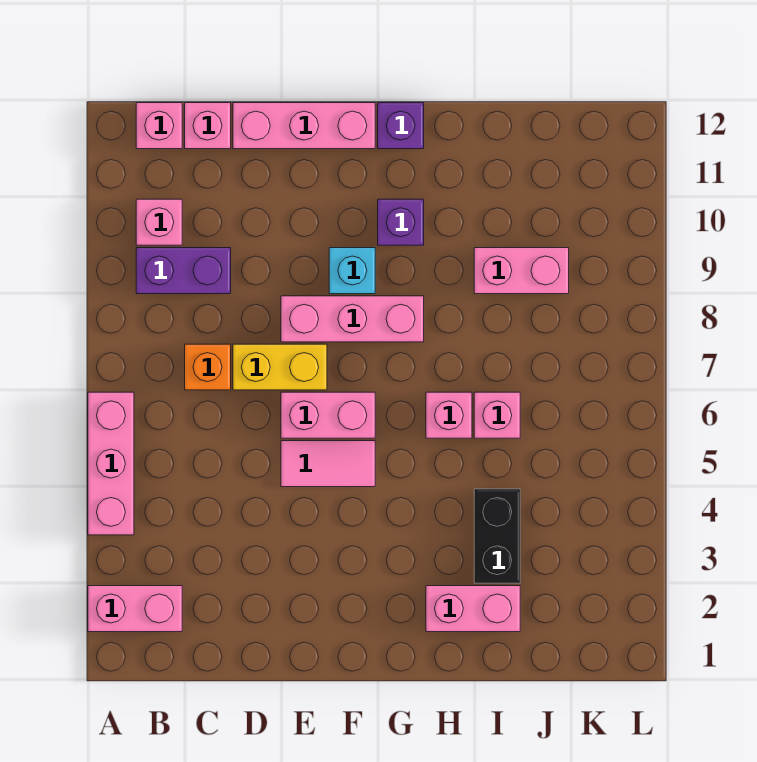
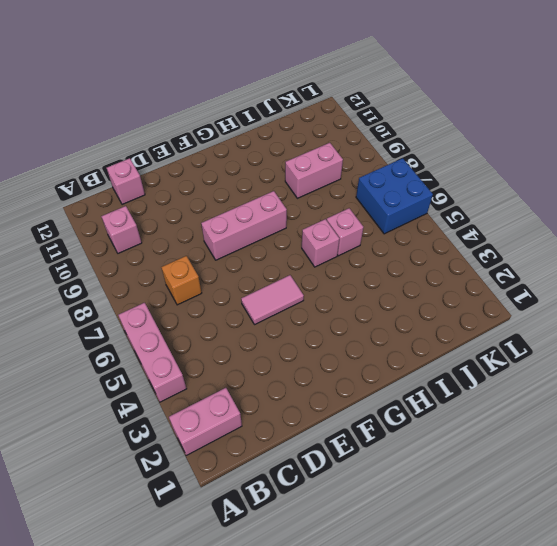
blue 2x2 brick [356,158,433,234] -> none
none -> purple 1x2 brick [136,248,231,294]
none -> pink 1x1 brick [136,103,182,149]
none -> yellow 1x2 brick [233,344,327,390]

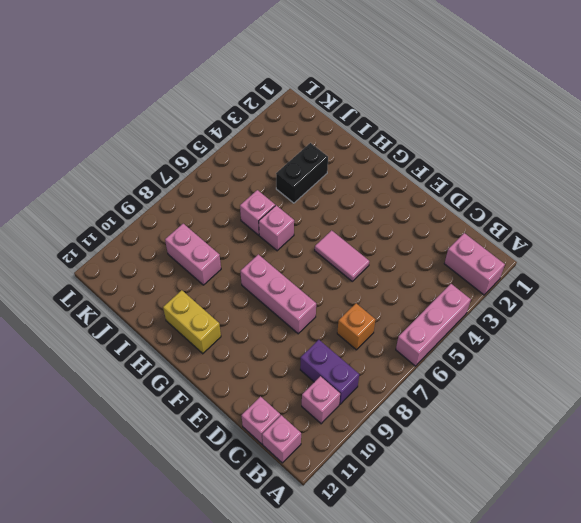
yellow 1x2 brick [163,290,221,354] -> yellow 1x2 brick moved to [233,344,327,390]
none -> pink 1x3 brick [233,103,375,149]
none -> pink 1x2 brick [281,392,375,438]
none -> cyan 1x1 brick [329,248,375,294]

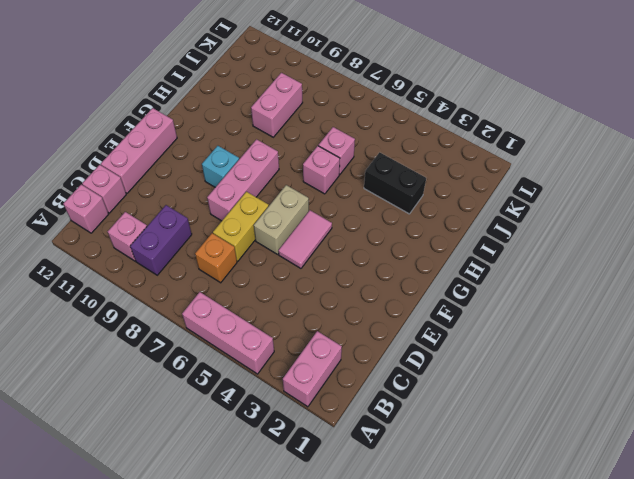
tan 1x2 brick [254,185,309,254] -> pink 1x2 brick [281,392,375,438]
none -> purple 1x1 brick [378,199,424,245]
none -> purple 1x1 brick [378,103,424,149]
none -> pink 1x2 brick [426,586,520,632]

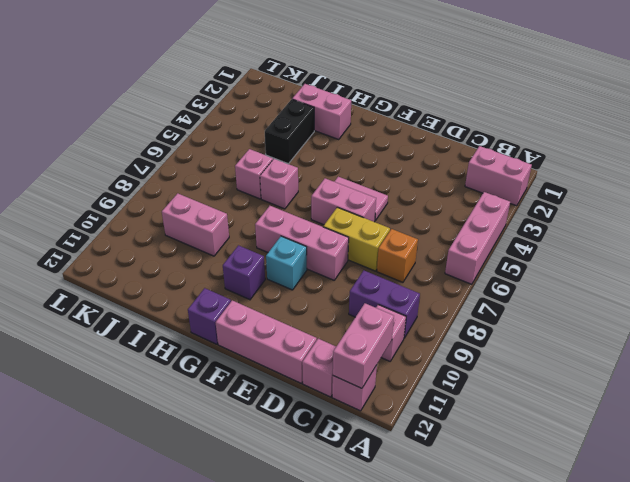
pink 1x2 brick [333,303,394,388] -> none

